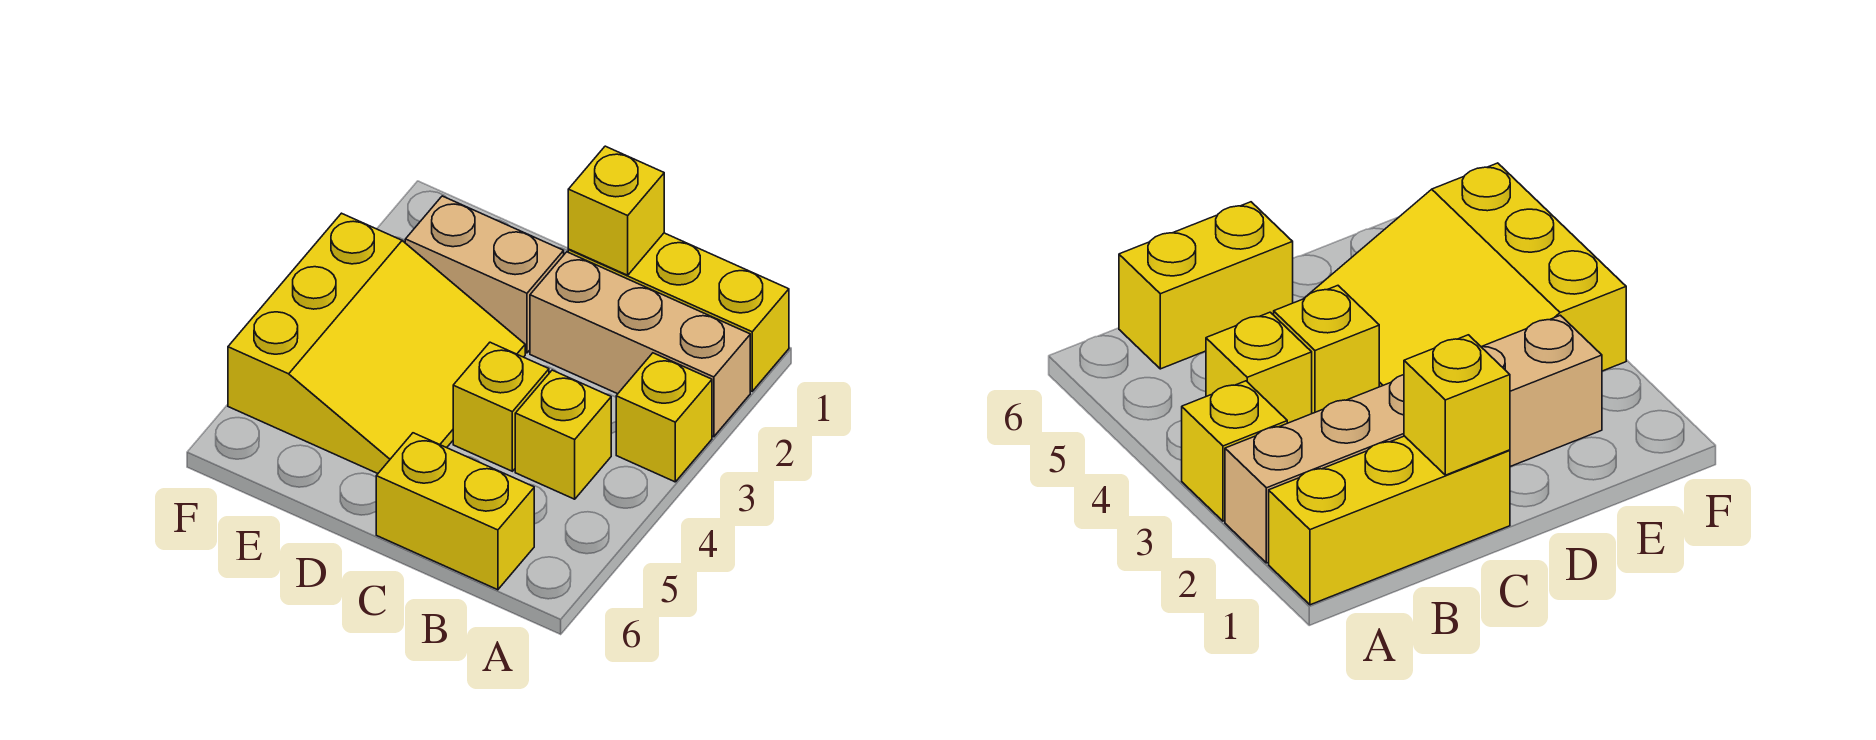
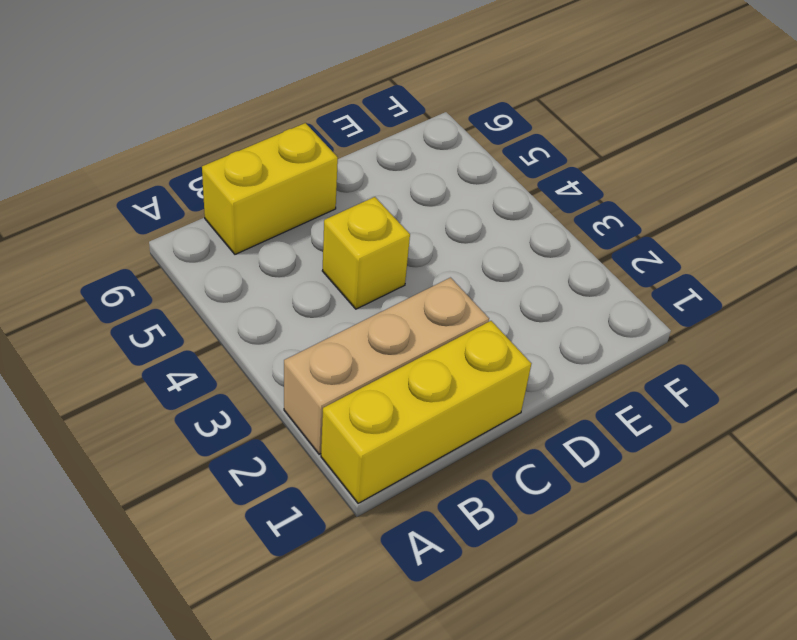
none -> yellow 1x1 brick [616,353,712,482]
none -> yellow 1x1 brick [515,370,611,499]

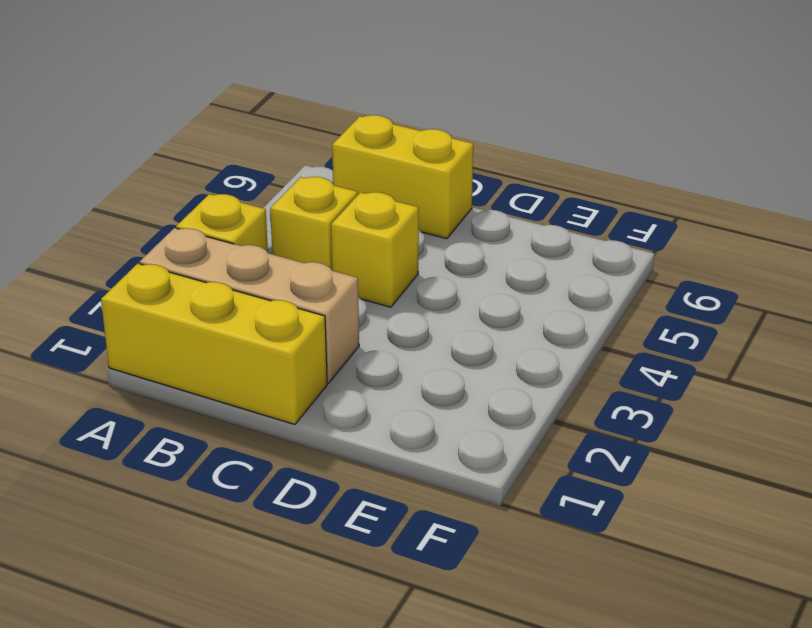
none -> tan 1x2 brick [405,196,564,353]
none -> yellow 3x3 slope [228,213,525,473]

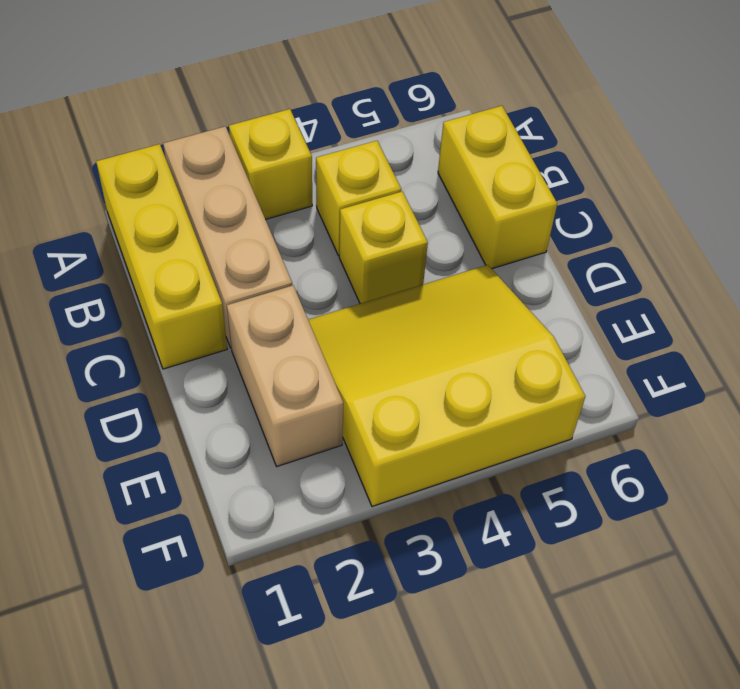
none -> yellow 1x1 brick [568,146,664,275]

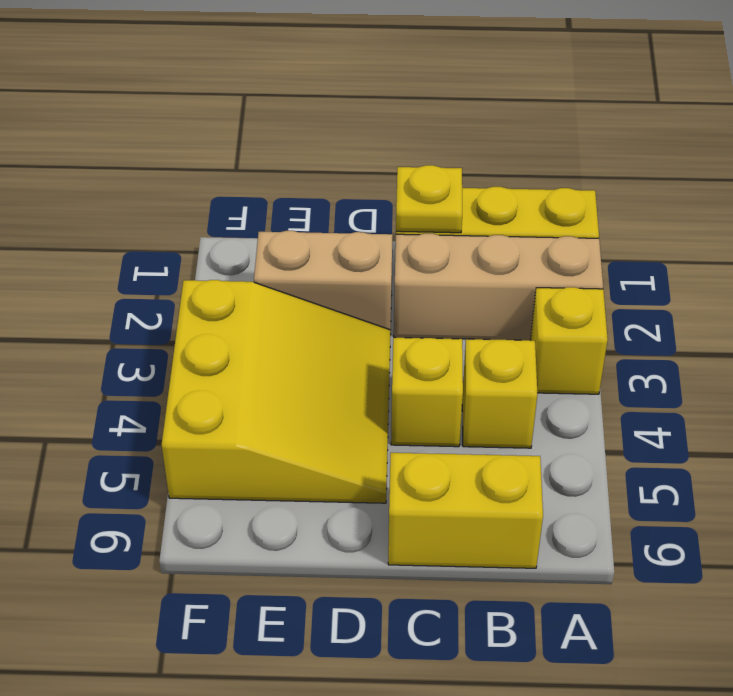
yellow 1x1 plate [396,165,462,233] -> yellow 1x1 brick [568,146,664,275]

